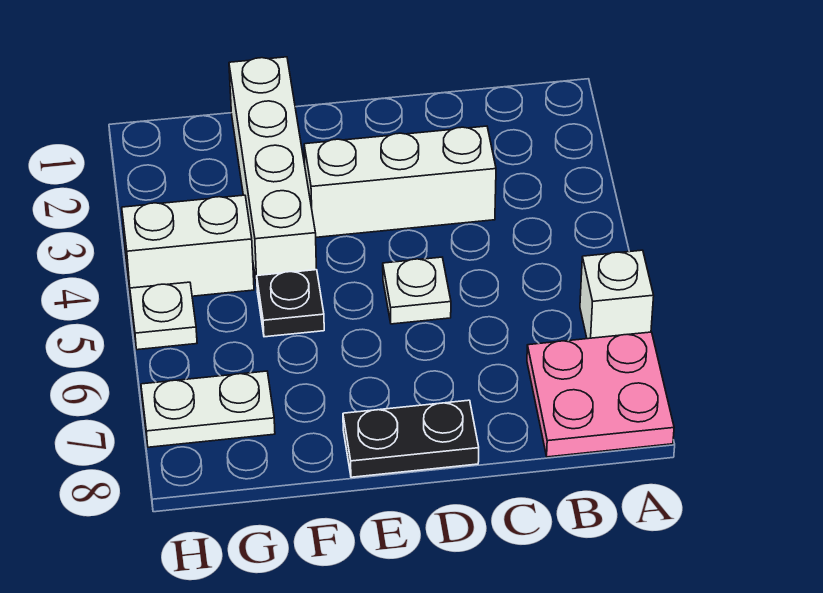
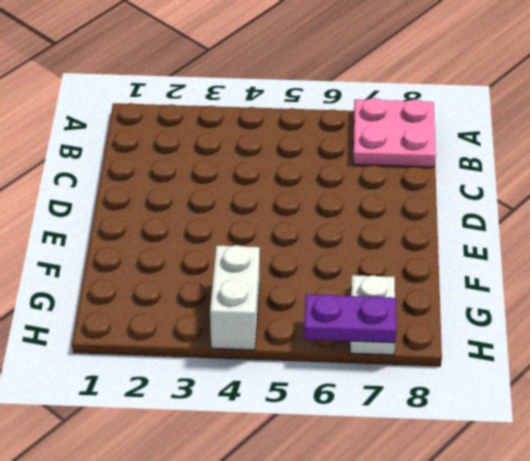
purple 1x2 plate [304,295,396,343] -> none
none -> white 1x1 brick [580,250,654,339]
none -> white 1x3 brick [304,126,496,237]

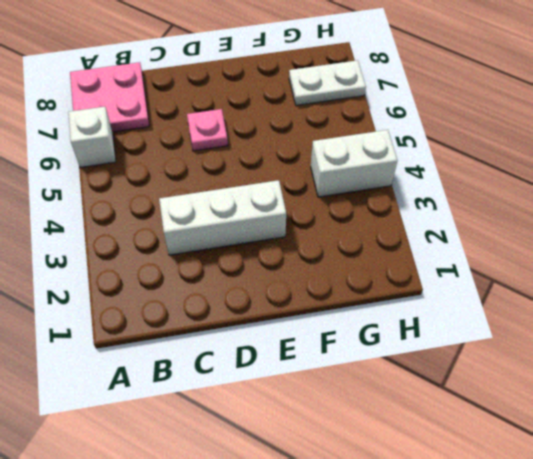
pink 1x1 plate [187,109,228,151] -> none
none -> white 1x1 plate [383,257,451,324]
none -> black 1x2 plate [343,400,479,477]

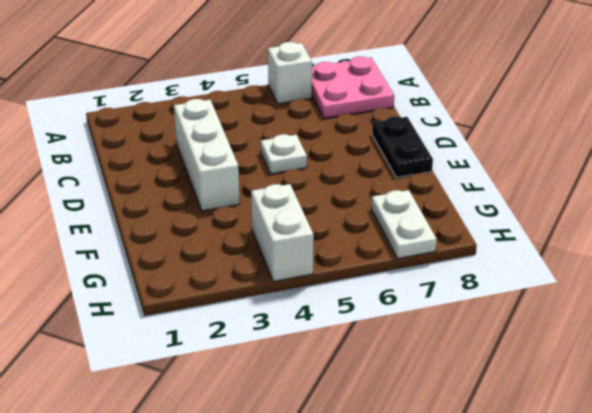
none -> white 1x4 brick [229,57,316,286]
none -> black 1x1 plate [257,270,324,337]

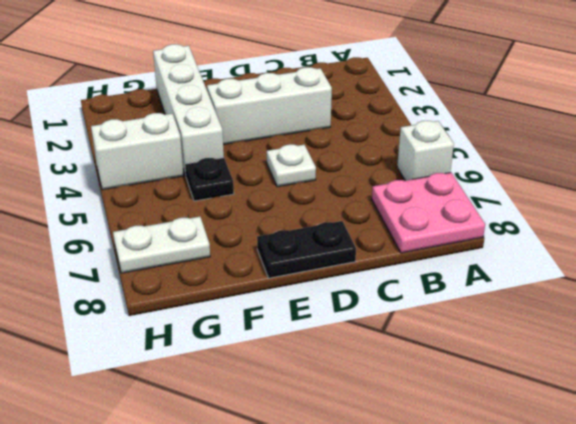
none -> white 1x1 plate [130,282,197,350]

